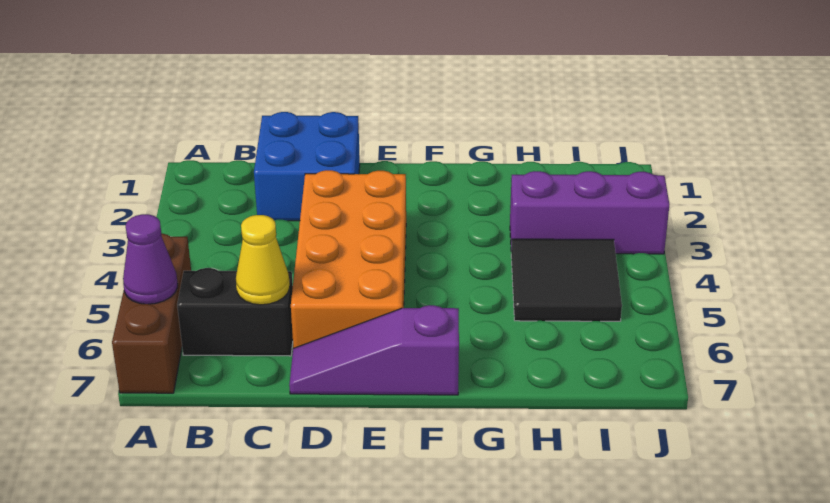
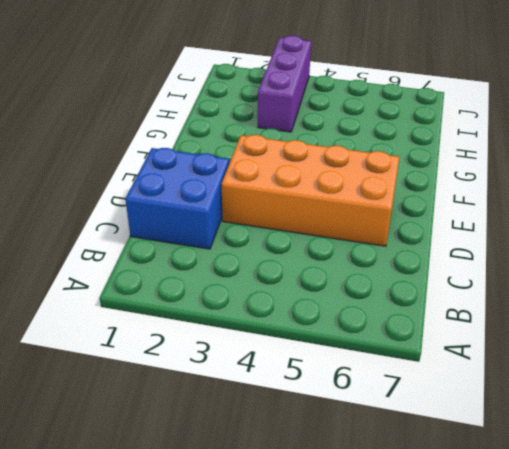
none -> brown 1x3 brick [112,233,191,393]
none -> black 1x2 brick [177,268,293,356]

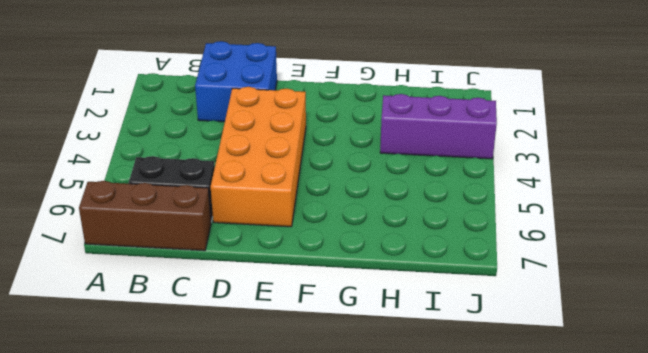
brown 1x3 brick [79,181,211,251] -> brown 1x3 brick turned to [112,233,191,393]
none -> purple 1x3 slope [289,305,459,395]
none -> black 2x2 tile [511,239,622,321]

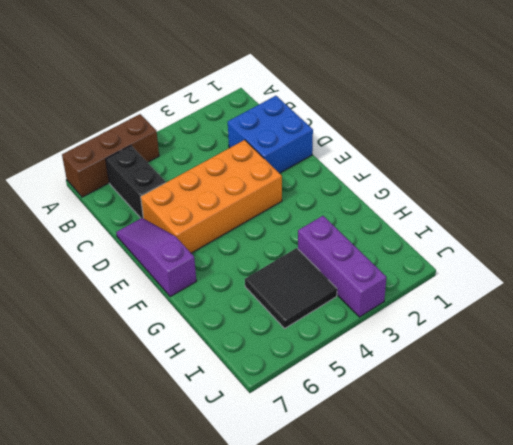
none -> purple 1x1 cone [123,214,178,304]
none -> yellow 1x1 cone [236,215,290,305]

